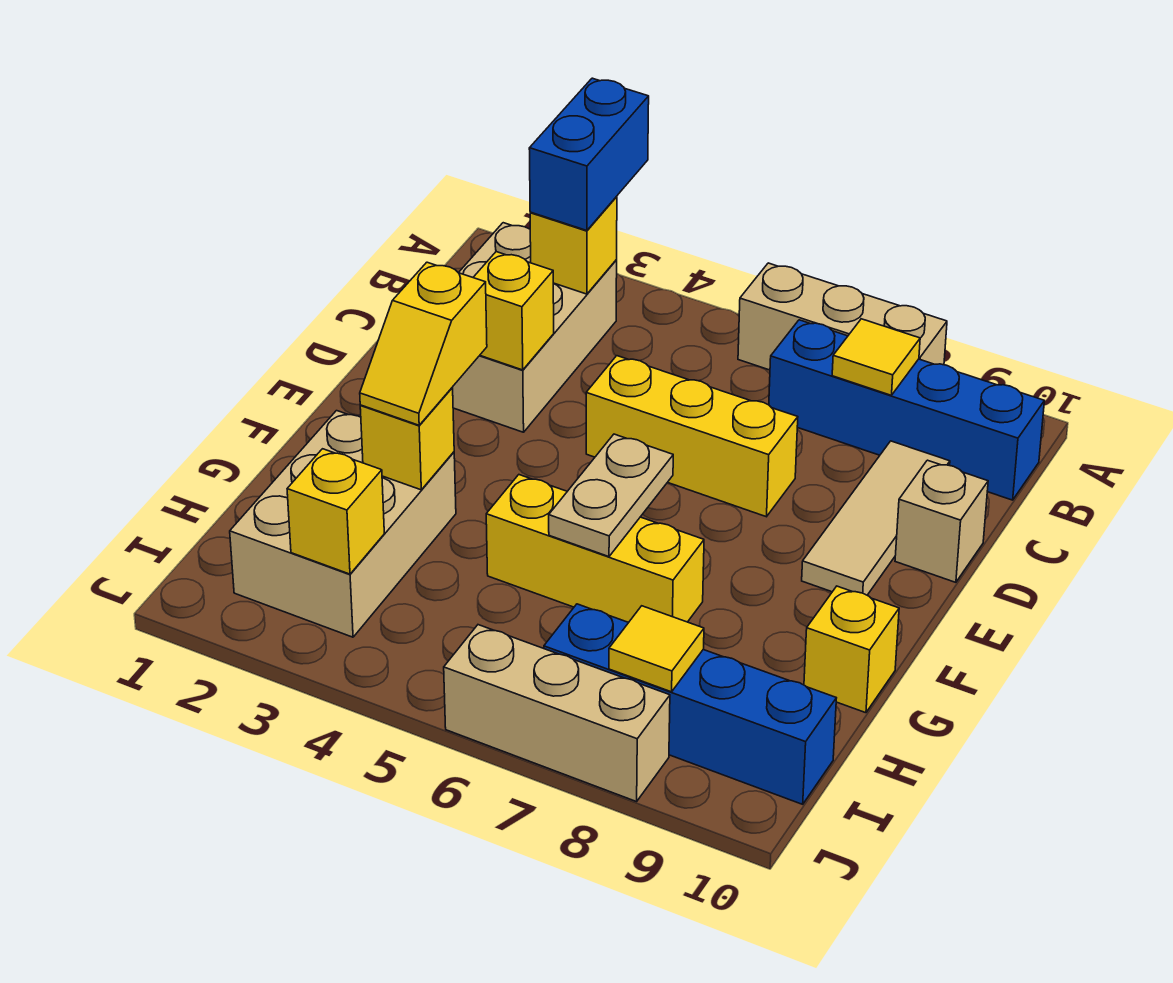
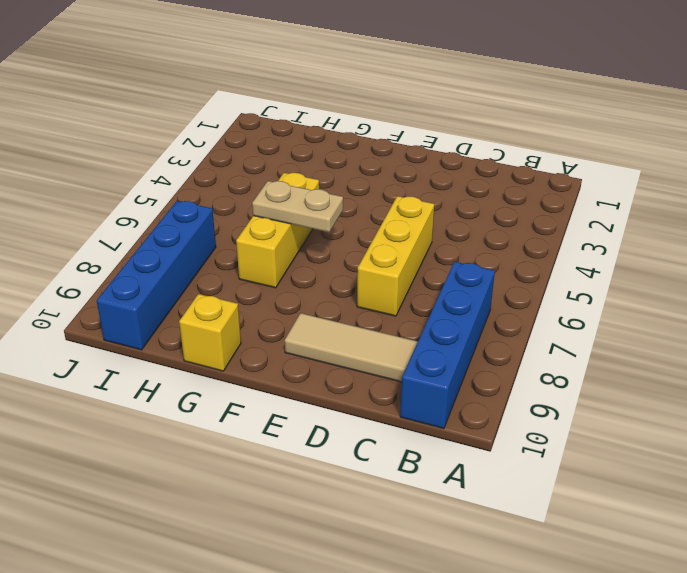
none -> tan 1x3 brick [738,263,947,370]
none -> tan 2x3 brick [452,223,617,432]
none -> tan 1x1 brick [895,460,988,582]

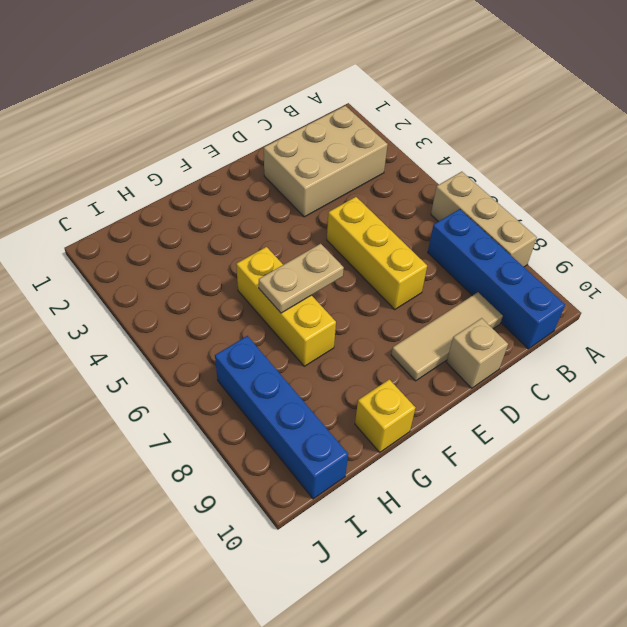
none -> tan 2x3 brick [230,411,456,637]
none -> tan 1x3 brick [444,625,670,802]
none -> yellow 1x1 brick [530,196,617,294]

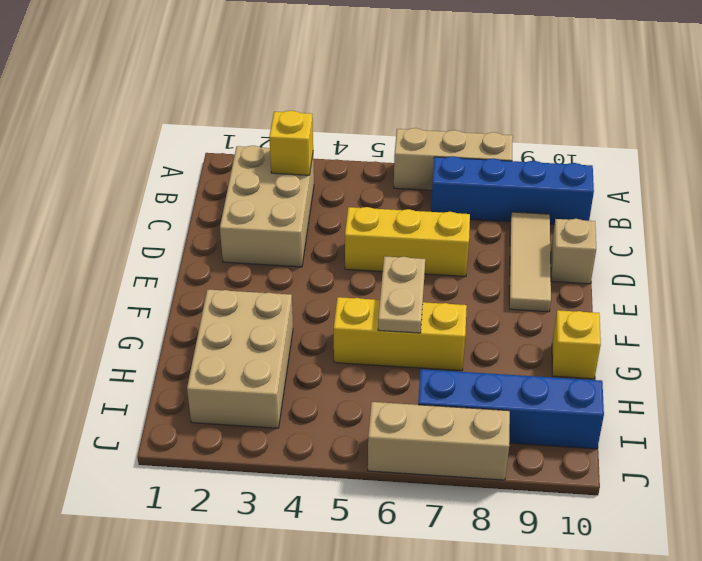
none -> yellow 1x1 tile [832,319,920,395]
none -> yellow 1x1 brick [473,252,554,370]
none -> yellow 1x1 brick [360,388,454,490]

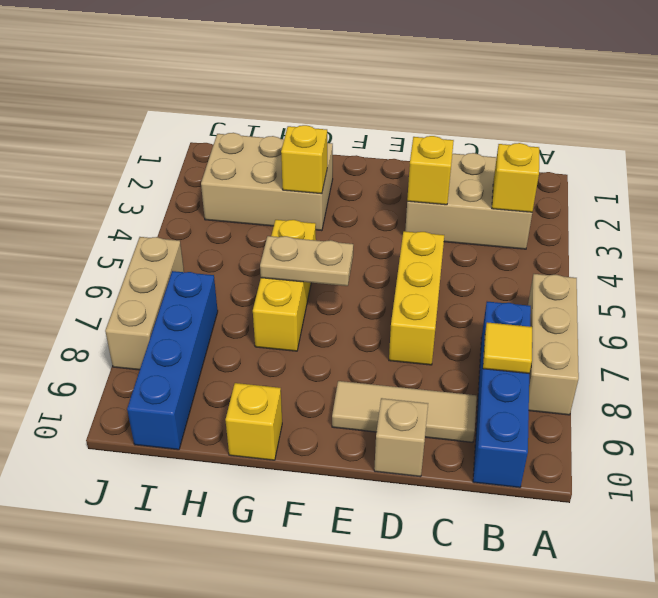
none -> yellow 1x1 brick [287,449,384,574]
none -> yellow 1x1 tile [609,606,704,692]
none -> blue 1x2 brick [529,78,649,231]

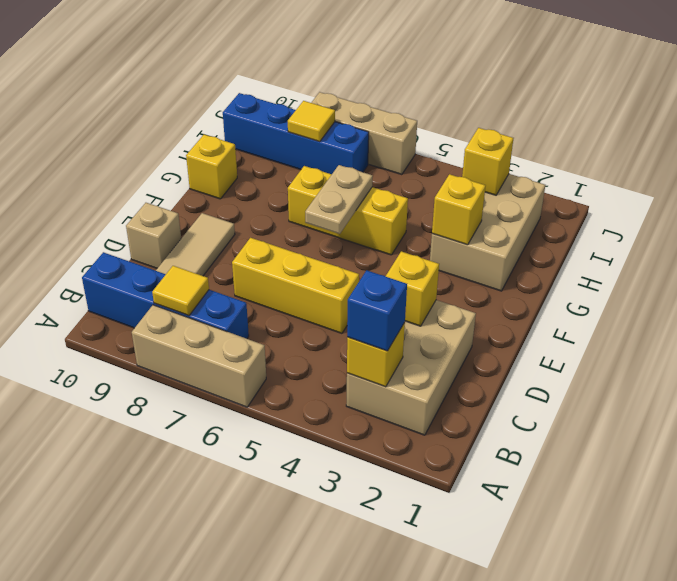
blue 1x1 brick [347,270,407,351] -> blue 1x2 brick [529,78,649,231]
none -> yellow 1x2 slope [360,262,487,425]

